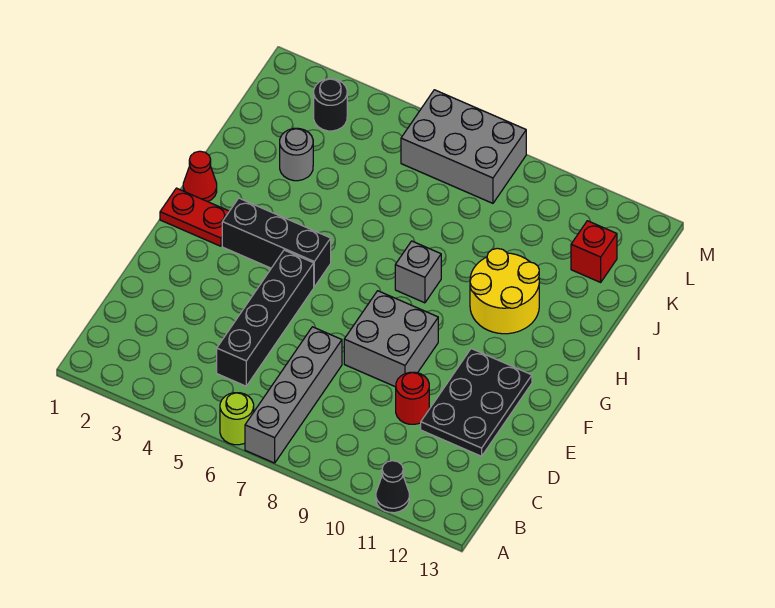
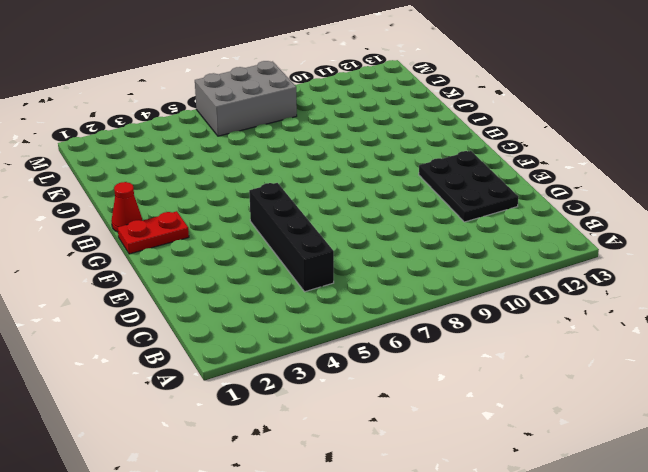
none -> lime 1x1 round brick [220,393,254,445]
none -> grey 1x4 brick [245,327,342,463]
none -> black 1x1 cone [376,461,409,513]

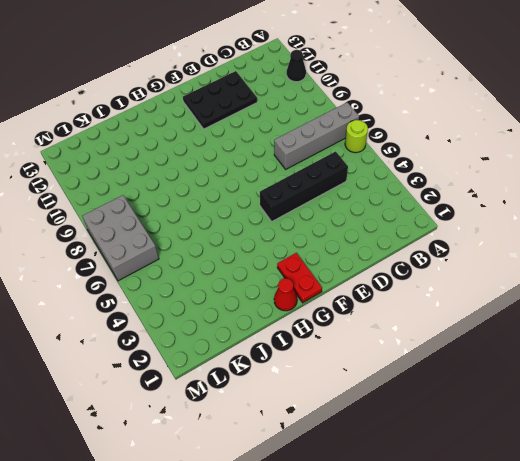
none -> red 1x1 round brick [396,372,429,424]
none -> grey 2x2 brick [344,291,438,387]
none -> black 1x3 brick [222,198,331,287]

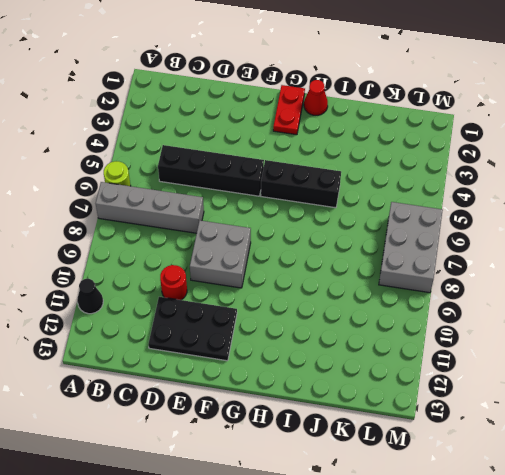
black 1x3 brick [261,160,341,208] -> black 1x3 brick turned to [222,198,331,287]
none -> grey 1x1 brick [395,241,441,303]
none -> yellow 2x2 round brick [470,248,539,334]
none -> grey 1x1 round brick [280,128,313,181]

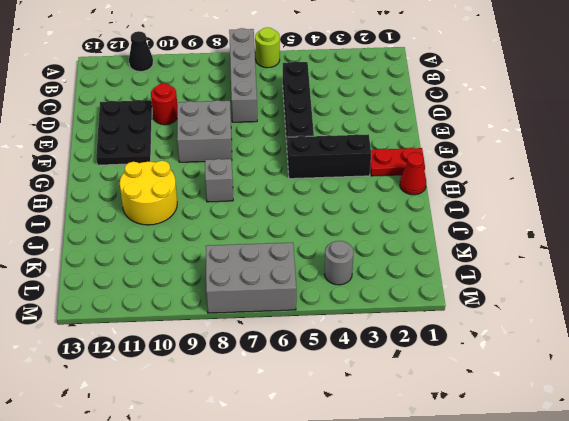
grey 1x1 round brick [324,241,354,285] -> grey 1x1 round brick moved to [280,128,313,181]
none -> red 1x1 brick [571,221,617,282]
none -> black 1x1 round brick [314,79,347,131]

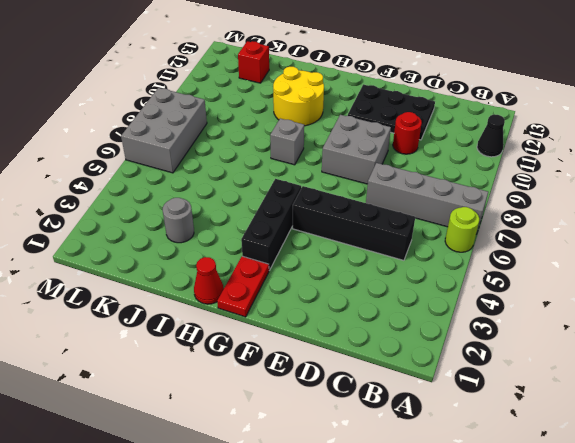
none -> black 1x1 round brick [314,79,347,131]

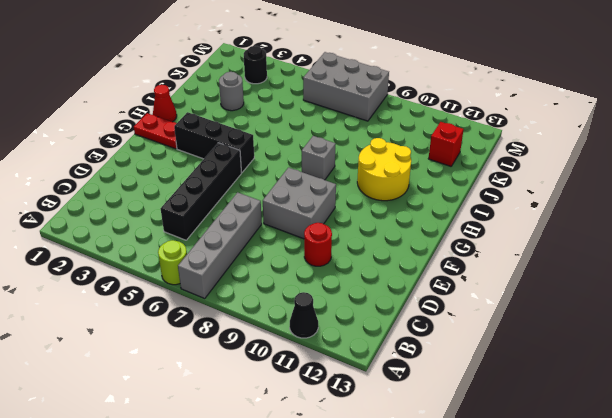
none -> black 2x3 plate [421,349,532,456]

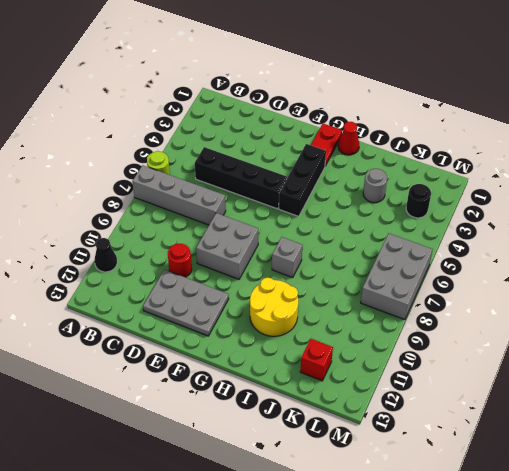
grey 2x3 plate [143,270,229,336] -> black 2x3 plate [421,349,532,456]

